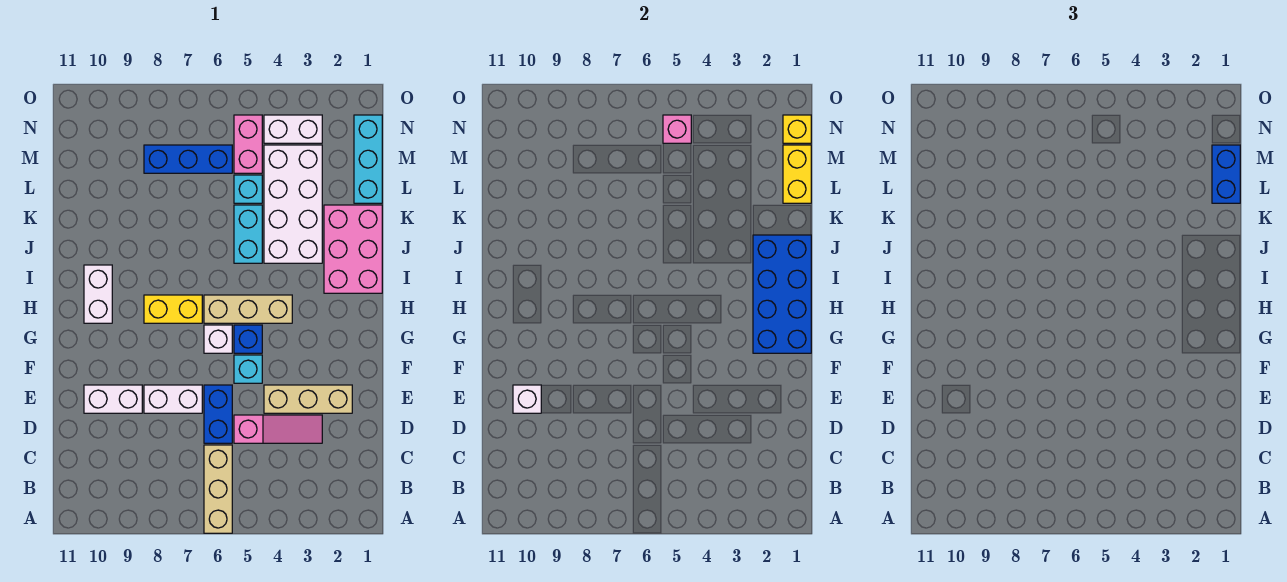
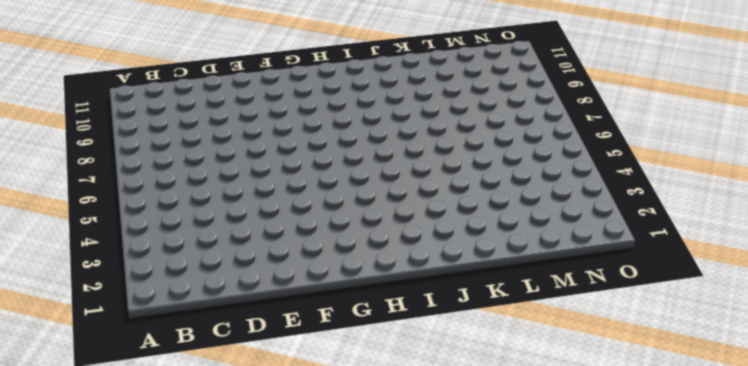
none -> tan 1x3 brick [204,445,232,533]
none -> pink 1x3 slope [234,415,322,443]
none -> blue 1x2 brick [204,385,232,443]

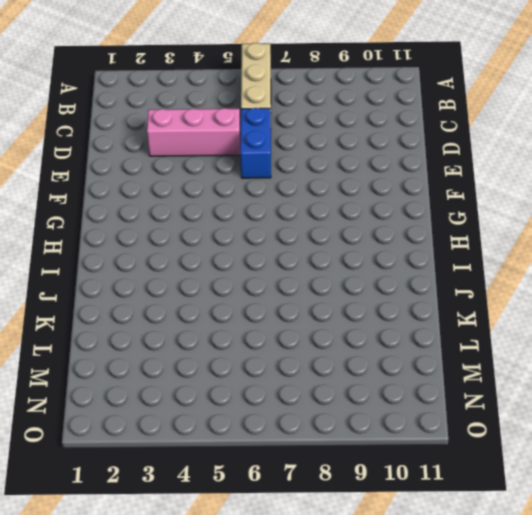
pink 1x3 brick [147,108,241,156] -> pink 1x3 slope [234,415,322,443]
none -> tan 1x3 brick [264,385,352,413]
none -> white 1x2 brick [144,385,202,413]
none -> white 1x2 brick [84,385,142,413]

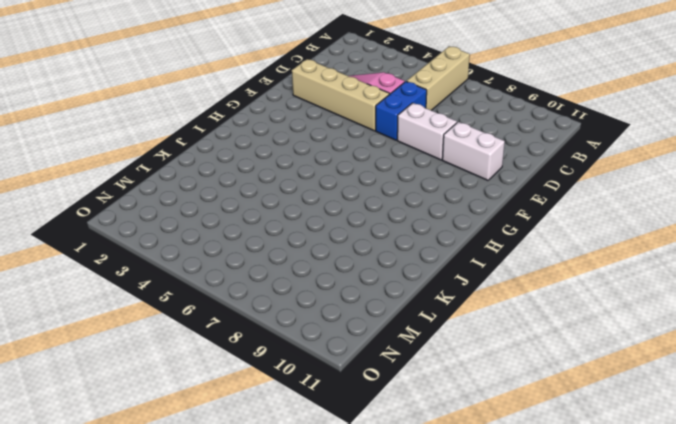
tan 1x4 brick [292,59,390,131] -> tan 1x3 brick [264,385,352,413]
none -> cyan 1x1 brick [234,355,262,383]
none -> blue 1x1 brick [234,325,262,353]
none -> white 1x1 brick [204,325,232,353]

